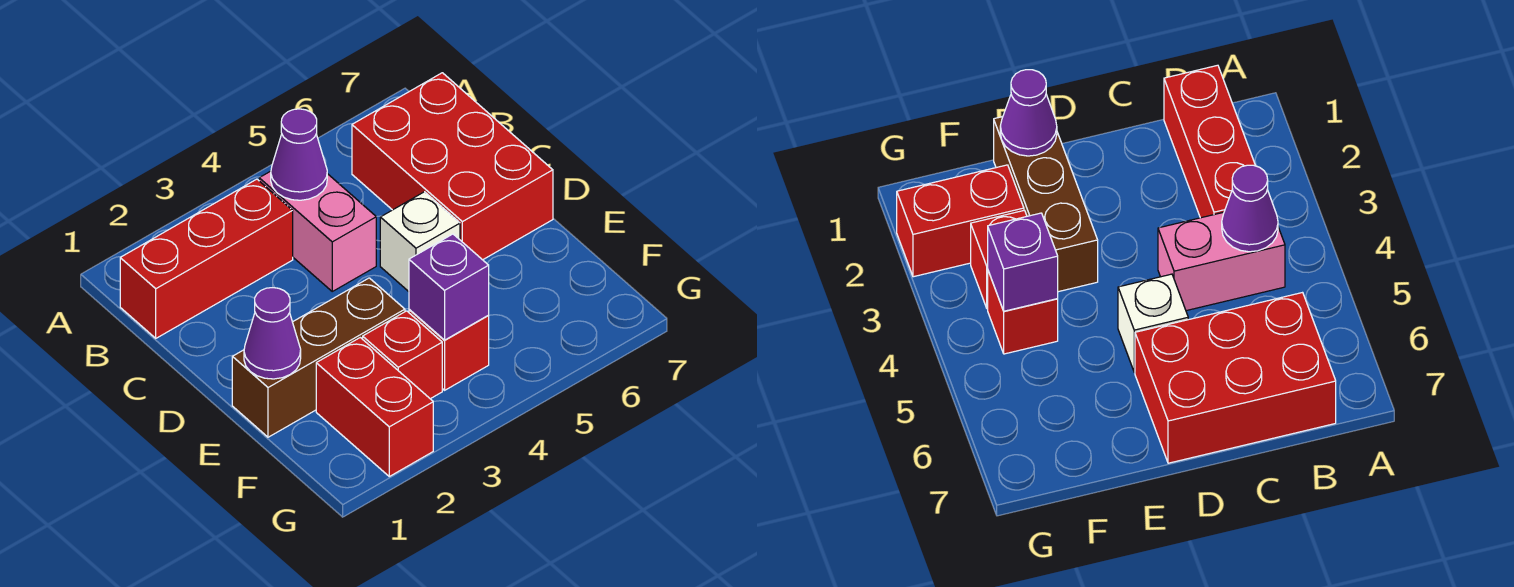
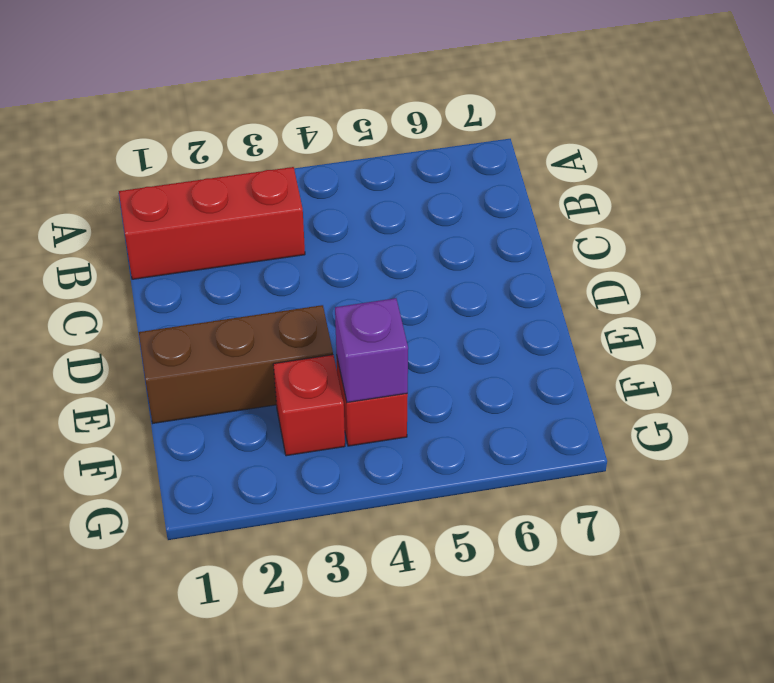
none -> pink 1x2 brick [259,171,376,291]
none -> red 2x3 brick [352,73,553,260]

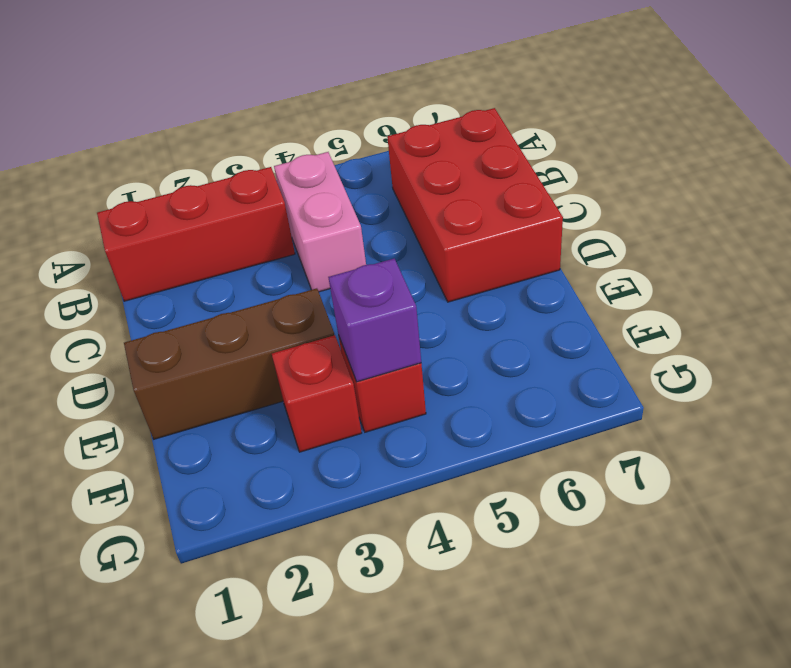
none -> white 1x1 brick [380,192,460,292]
none -> red 1x2 brick [316,338,433,476]

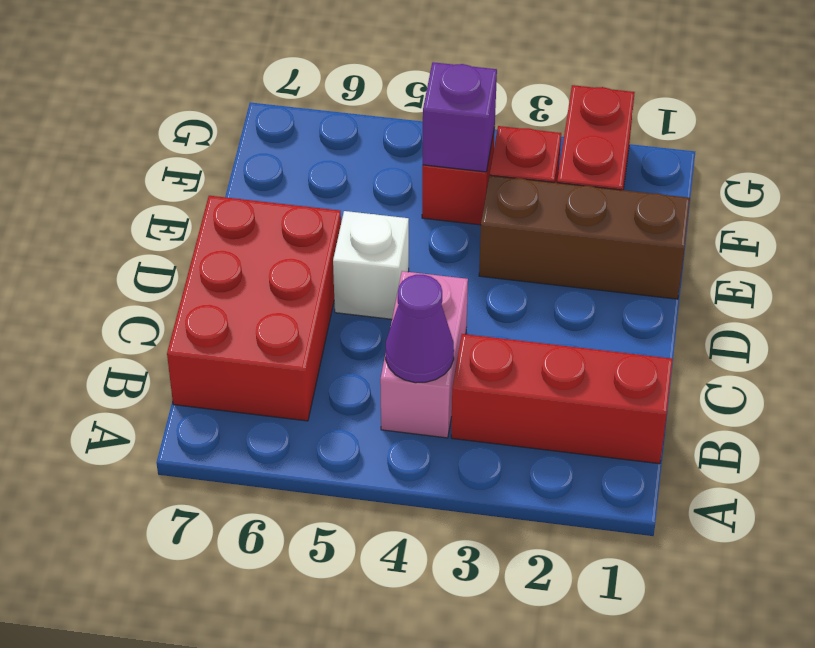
none -> purple 1x1 cone [244,288,301,379]

